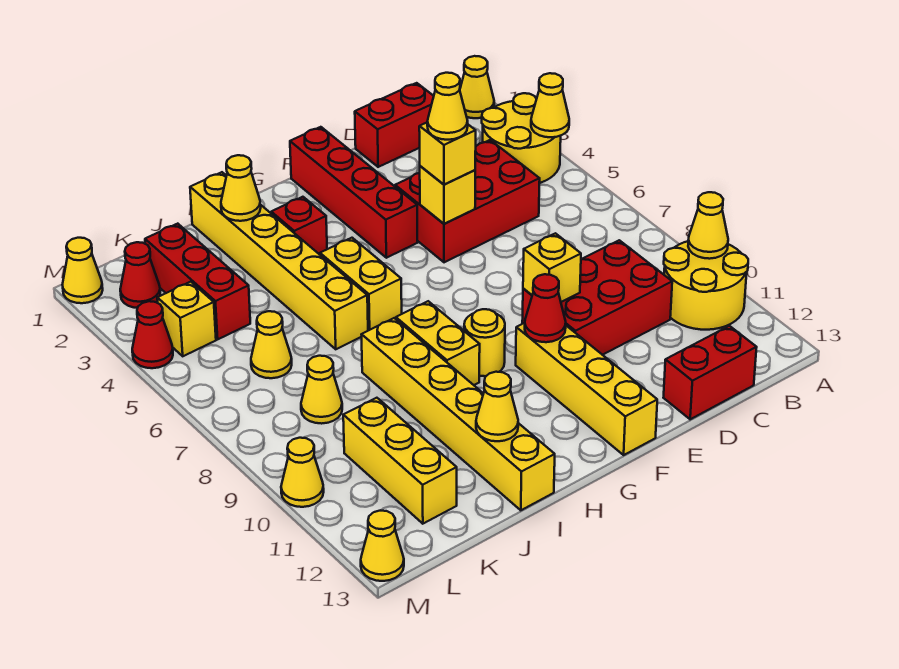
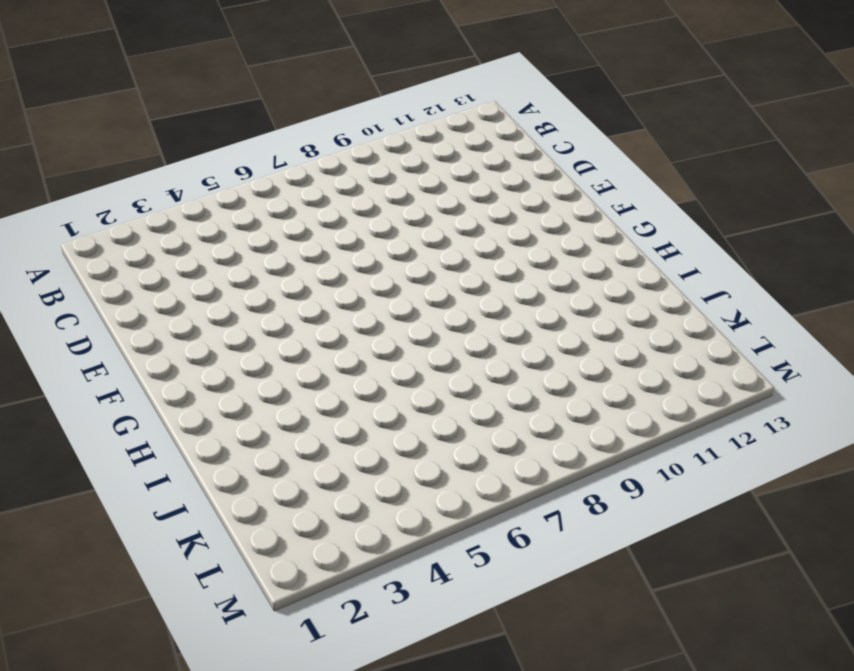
none -> yellow 1x1 cone [460,56,494,118]
none -> yellow 2x2 round brick [482,93,561,183]
none -> yellow 2x2 round brick [664,241,748,330]
none -> red 1x2 brick [355,83,434,167]

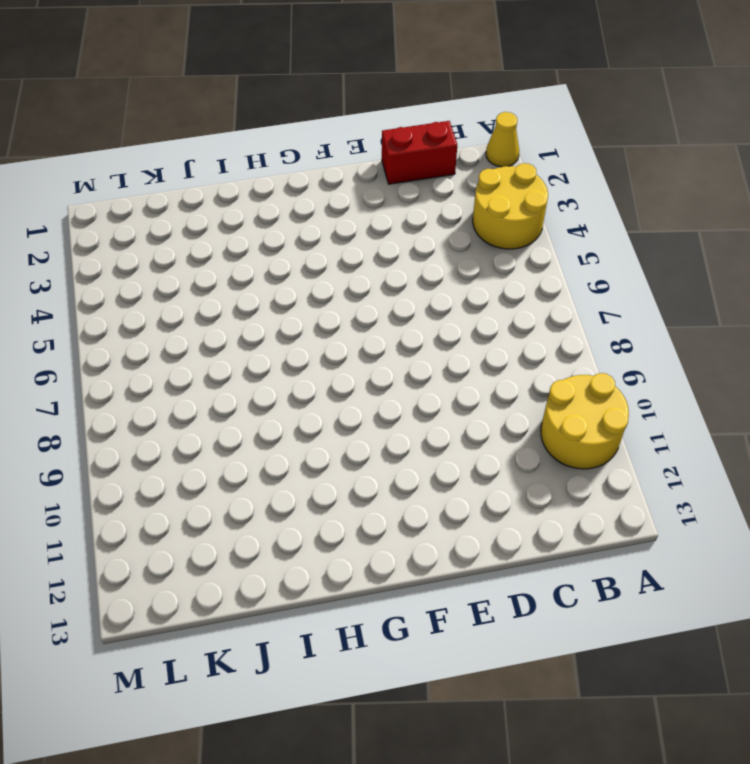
none -> red 2x3 brick [395,140,540,262]
none -> red 2x3 brick [522,240,672,355]
none -> red 1x2 brick [663,326,757,419]
none -> red 1x4 brick [290,127,418,258]

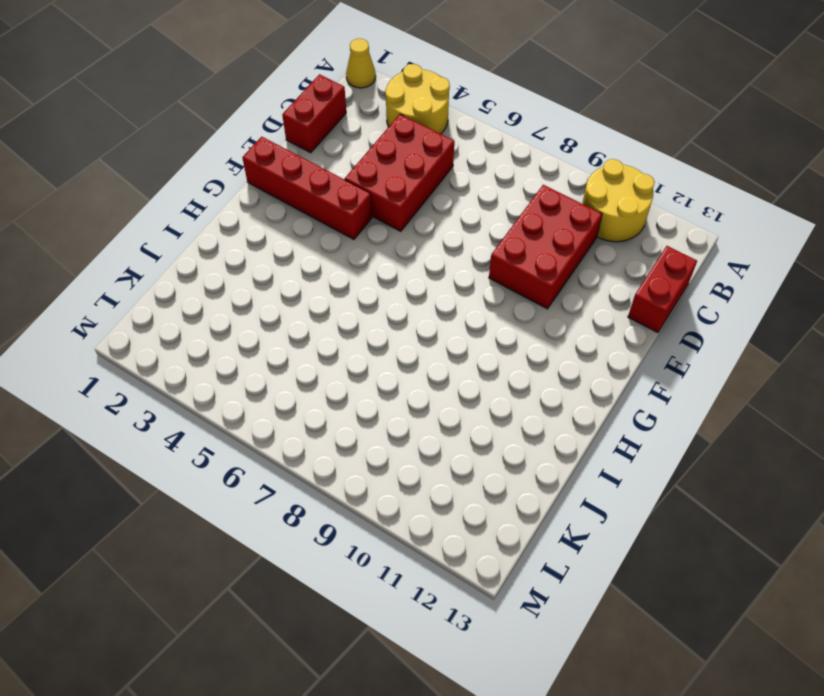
none -> yellow 1x4 brick [516,323,657,455]
none -> yellow 1x1 round brick [464,309,505,376]
none -> red 1x1 brick [271,197,327,255]
none -> yellow 1x2 brick [320,238,402,331]

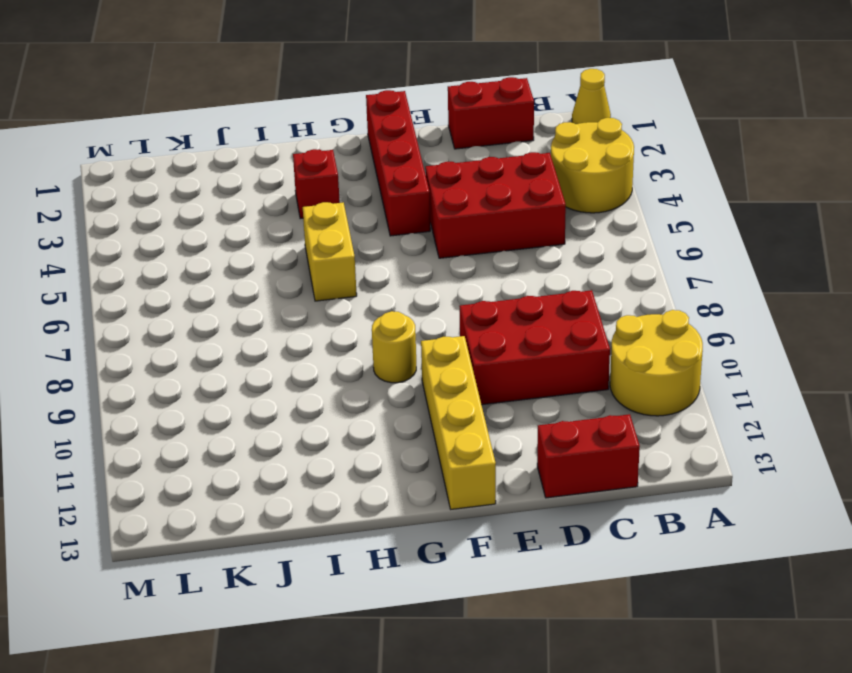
none -> yellow 1x2 brick [396,301,480,385]
none -> yellow 1x6 brick [190,172,368,349]
none -> yellow 1x6 brick [361,318,555,510]
none -> red 1x3 brick [145,224,250,339]

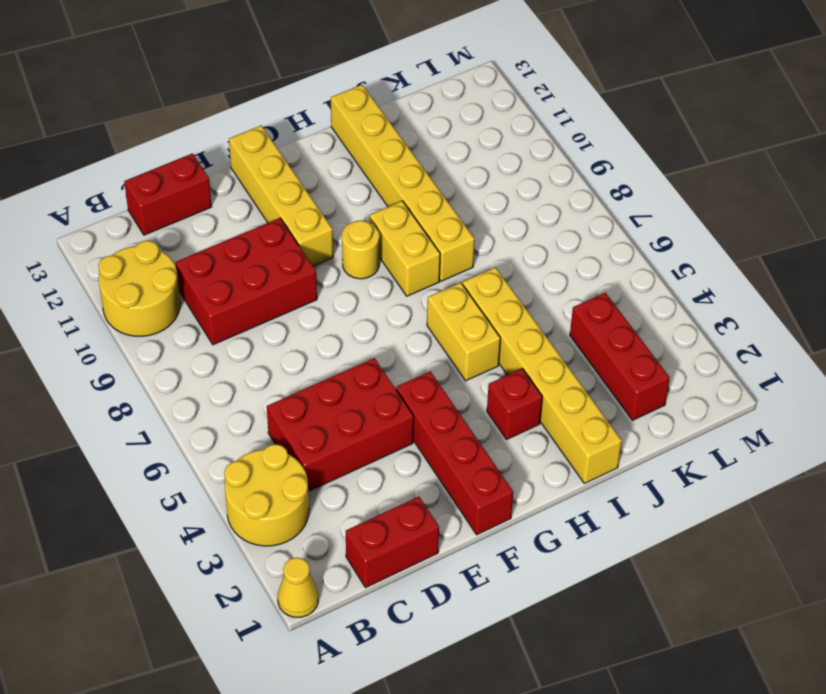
none -> yellow 1x1 cone [251,311,292,378]
none -> yellow 1x1 cone [301,356,342,424]
none -> yellow 1x3 brick [343,398,457,524]
none -> red 1x1 cone [120,242,160,308]

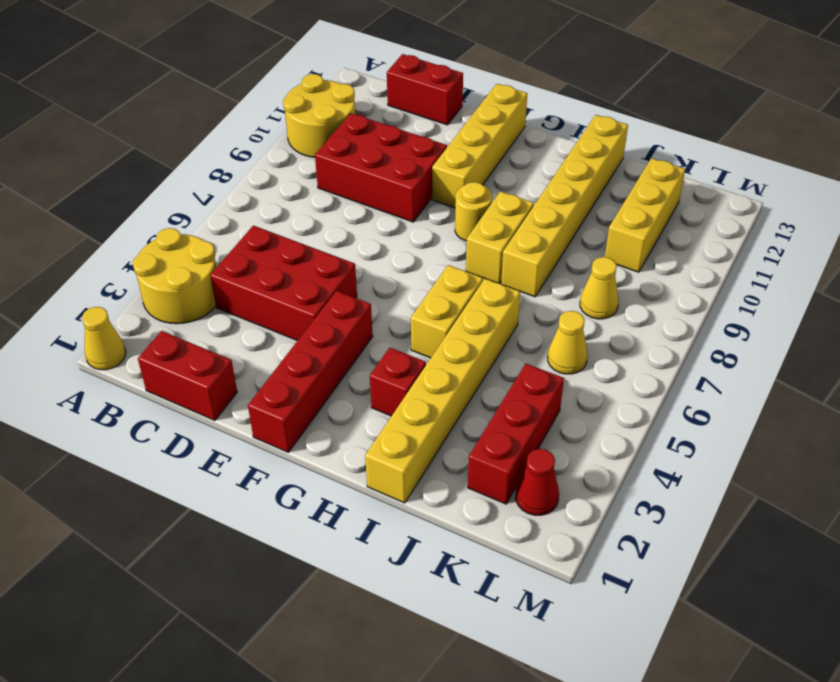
none -> yellow 1x1 brick [157,282,216,356]
none -> yellow 1x1 cone [62,238,103,303]
none -> red 1x1 cone [132,301,173,368]
none -> yellow 1x1 cone [281,438,324,507]

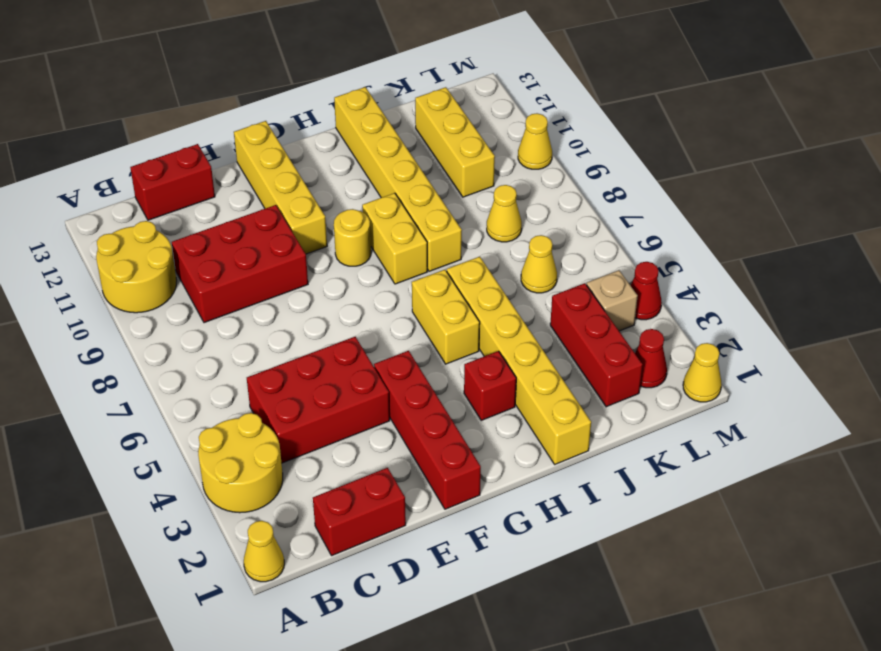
tan 1x1 brick [587,270,638,331] -> yellow 1x1 brick [157,282,216,356]
none -> yellow 1x1 cone [361,511,404,581]
none -> yellow 1x1 cone [531,73,569,137]
none -> yellow 1x1 cone [688,192,728,259]
none -> yellow 1x1 brick [420,166,475,224]

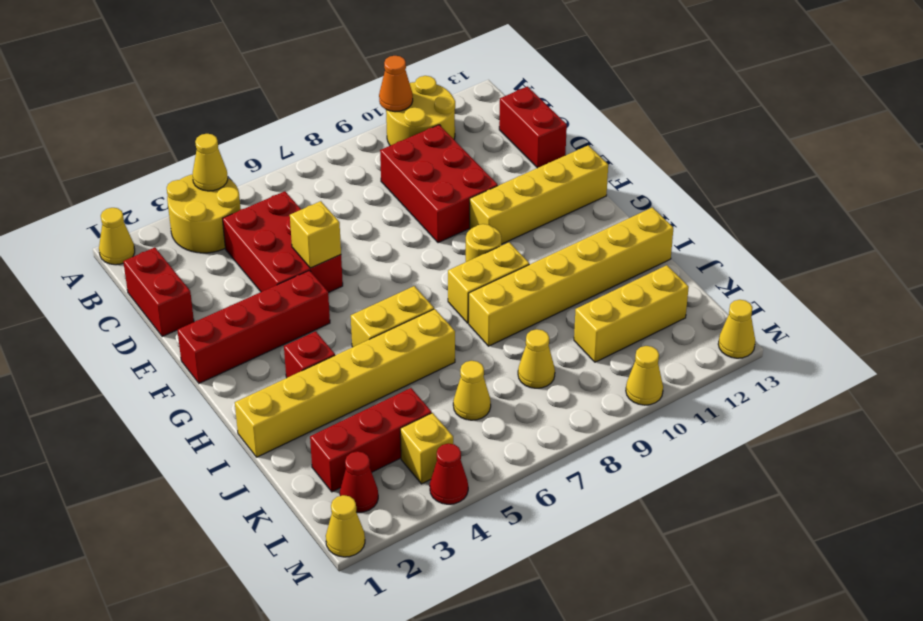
orange 1x1 cone [379,56,413,111] -> yellow 1x1 cone [688,192,728,259]
none -> yellow 1x1 brick [523,233,581,302]
none -> red 1x1 cone [525,274,566,342]
none -> yellow 1x1 cone [221,155,261,221]
none -> yellow 1x1 cone [476,372,518,441]

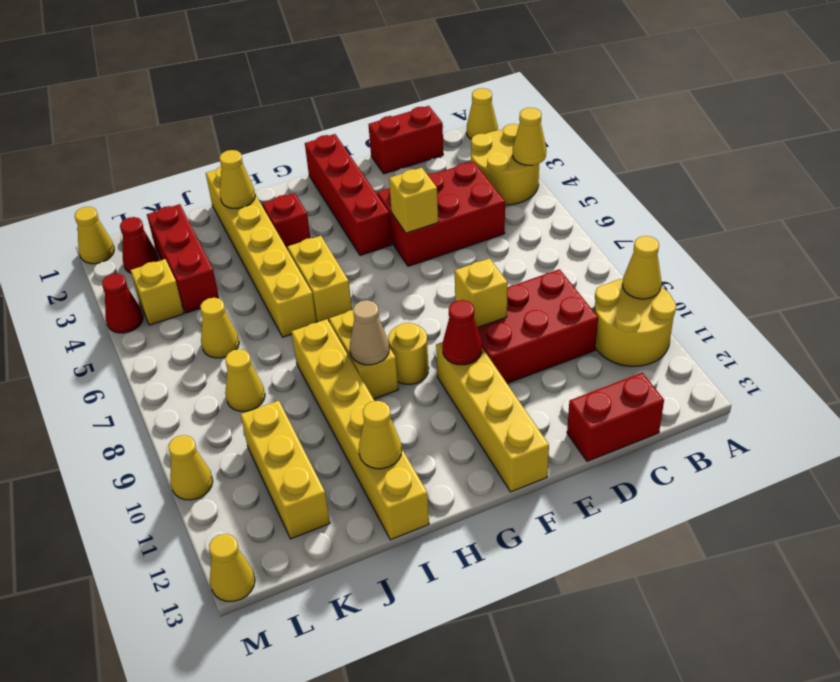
tan 1x1 cone [350,300,389,365] -> none
none -> yellow 1x1 brick [419,123,476,184]
none -> yellow 1x1 cone [427,73,468,140]

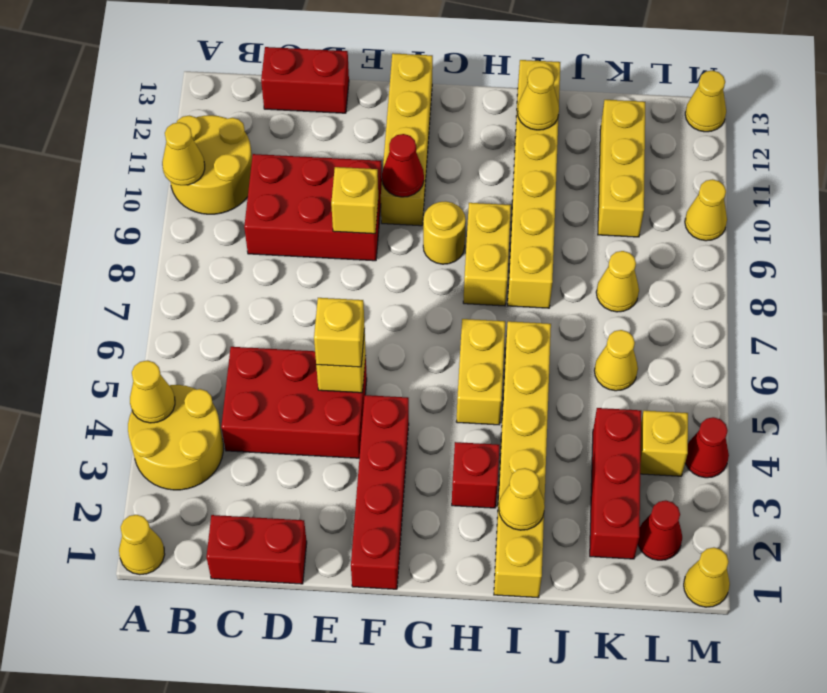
none -> yellow 1x1 cone [427,73,468,140]

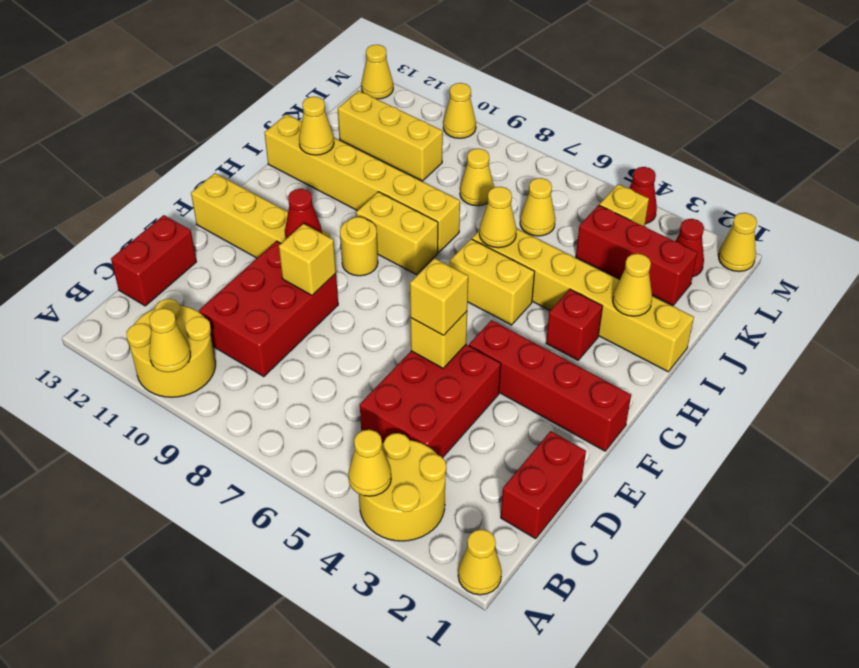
yellow 1x1 cone [479,187,517,248] -> yellow 1x1 cone moved to [427,73,468,140]

